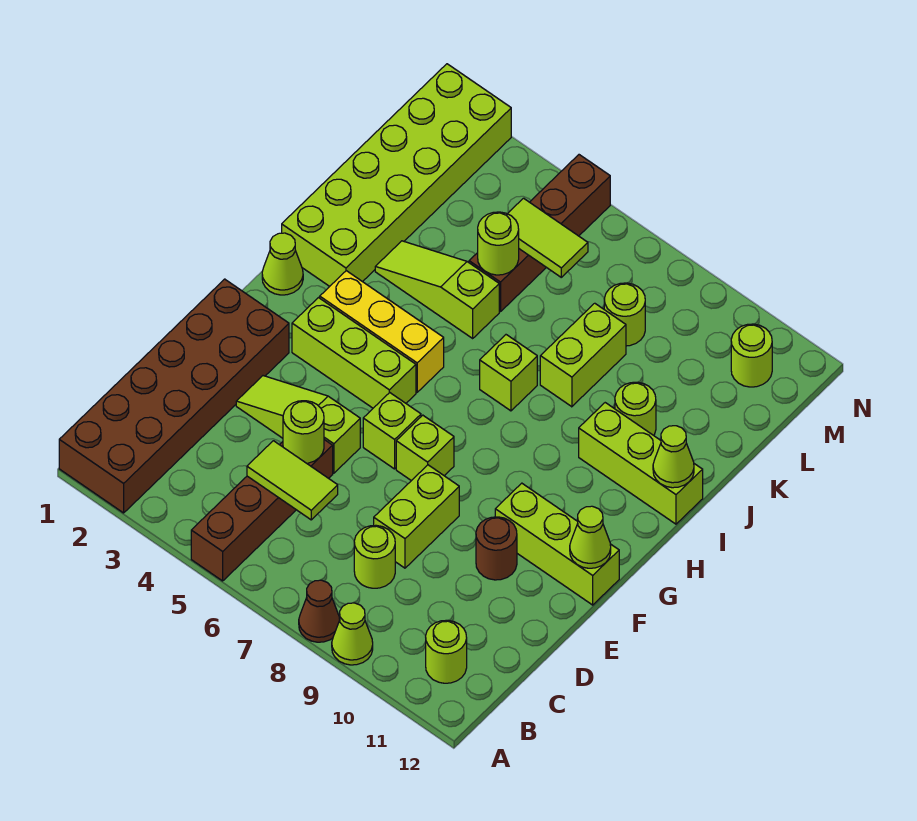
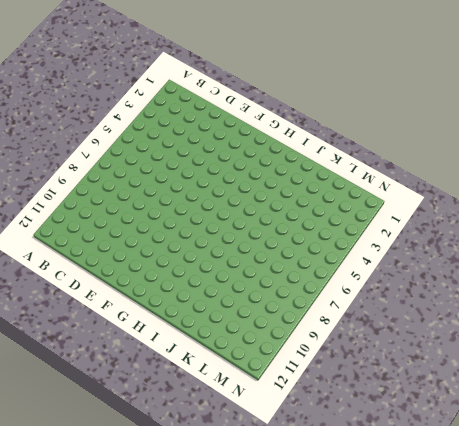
none -> brown 2x6 brick [59,279,289,513]
none -> brown 1x4 brick [191,440,333,581]
none -> brown 1x1 cone [299,580,340,642]
none -> lime 1x1 cone [332,603,373,665]

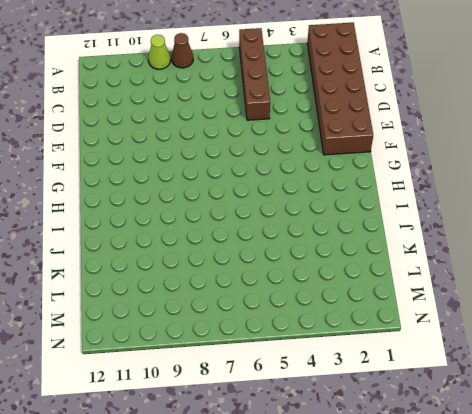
none -> lime 1x1 round brick [426,620,467,683]
none -> lime 1x1 round brick [354,525,395,588]
none -> lime 1x2 brick [374,465,459,568]
none -> lime 1x3 slope [236,376,360,473]

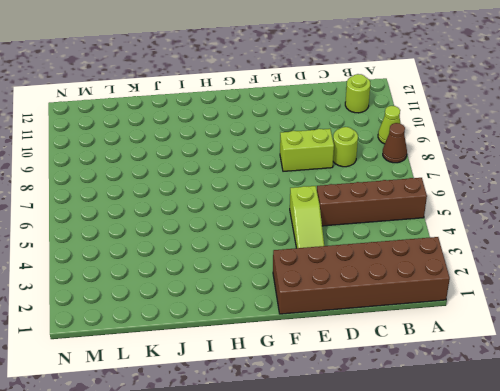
none -> brown 1x1 round brick [476,517,517,580]
none -> lime 1x1 brick [363,393,421,469]
none -> lime 1x1 brick [396,415,454,481]
none -> lime 1x3 brick [495,483,619,605]

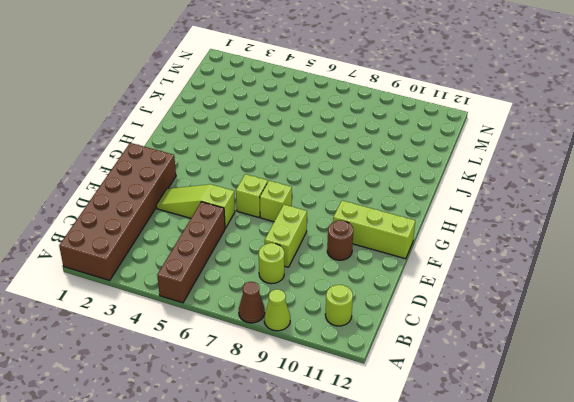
none -> lime 1x3 brick [292,298,416,408]
none -> lime 1x1 cone [262,233,303,295]
none -> yellow 1x3 brick [320,271,444,392]
none -> lime 2x6 brick [282,64,511,286]

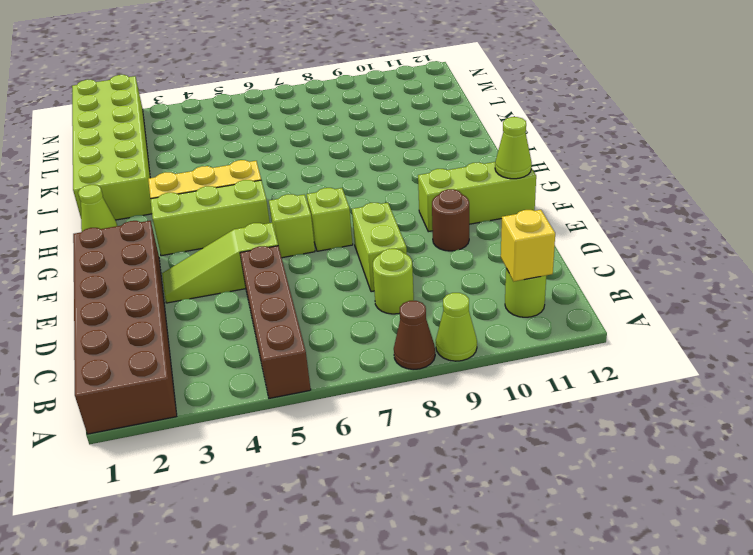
yellow 1x1 brick [501,210,555,281] -> none
none -> lime 1x1 brick [480,335,537,411]
none -> lime 1x3 brick [579,403,703,524]
none -> lime 1x3 slope [375,241,499,338]
none -> lime 1x2 brick [540,303,626,407]

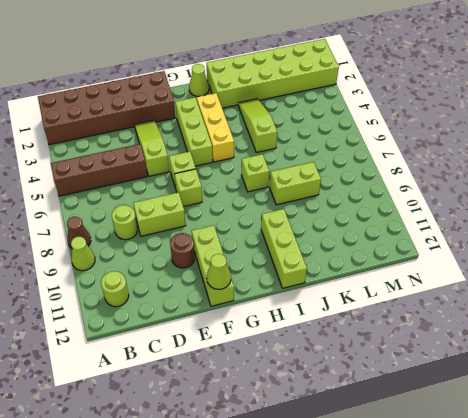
none -> lime 1x1 round brick [615,382,656,435]
none -> brown 1x4 brick [469,155,610,312]
none -> lime 1x1 round brick [604,283,645,346]
none -> lime 1x1 round brick [731,324,772,387]

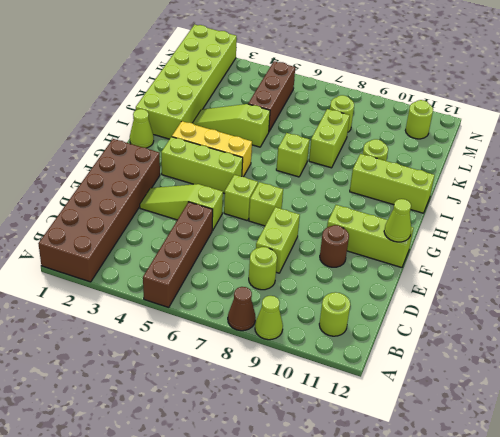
brown 1x3 brick [248,61,295,131] -> brown 1x4 brick [469,155,610,312]
none -> lime 1x2 tile [247,441,338,520]
none -> lime 1x1 round brick [283,401,324,463]
none -> lime 1x1 cone [653,426,694,488]
none -> lime 1x1 round brick [478,212,519,275]

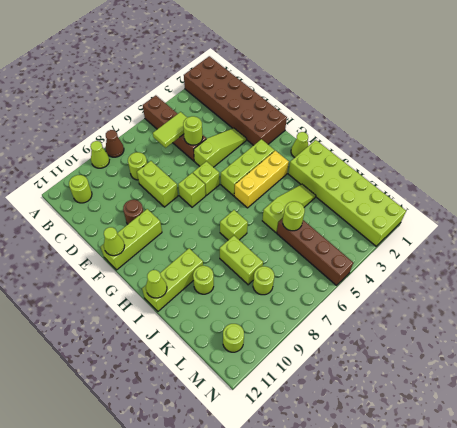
none -> lime 1x2 tile [508,198,588,277]

